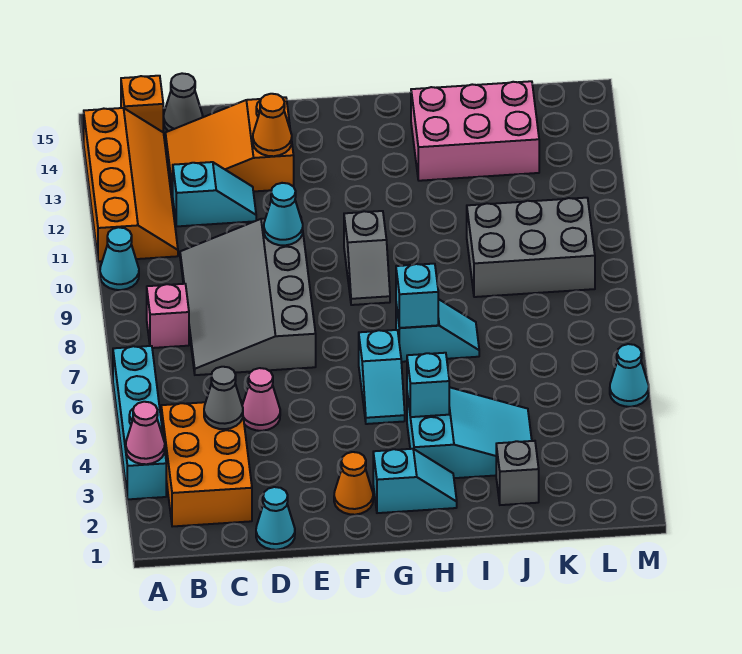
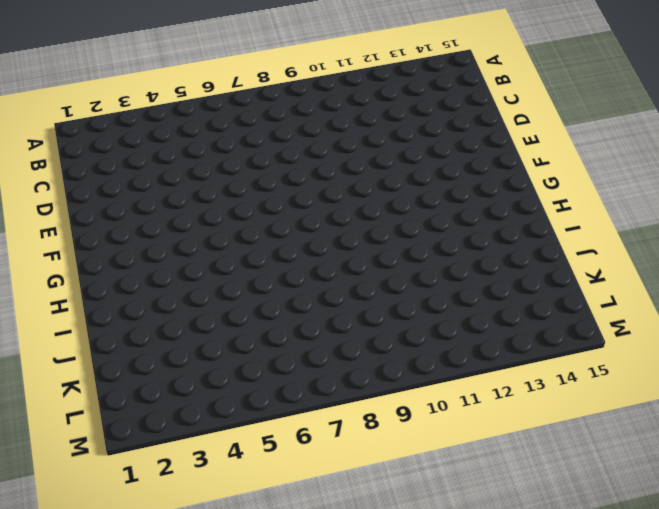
none -> cyan 1x4 brick [113,346,166,499]
none -> cyan 1x1 cone [100,227,139,290]
none -> orange 2x4 slope [84,108,178,262]

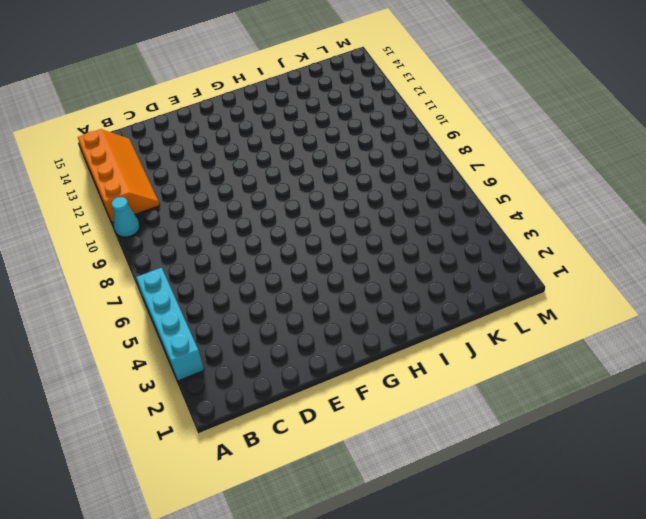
none -> orange 2x3 brick [161,402,252,527]
none -> pink 1x1 brick [147,284,189,348]
none -> orange 1x1 brick [121,76,163,132]

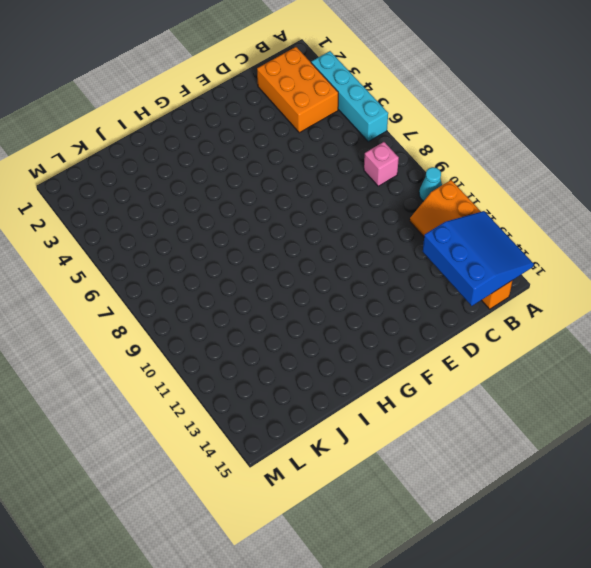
blue 3x3 slope [423,211,534,306] -> none
none -> grey 3x4 slope [180,216,316,375]
none -> cyan 1x2 slope [173,162,256,226]
none -> orange 2x3 slope [165,97,294,195]

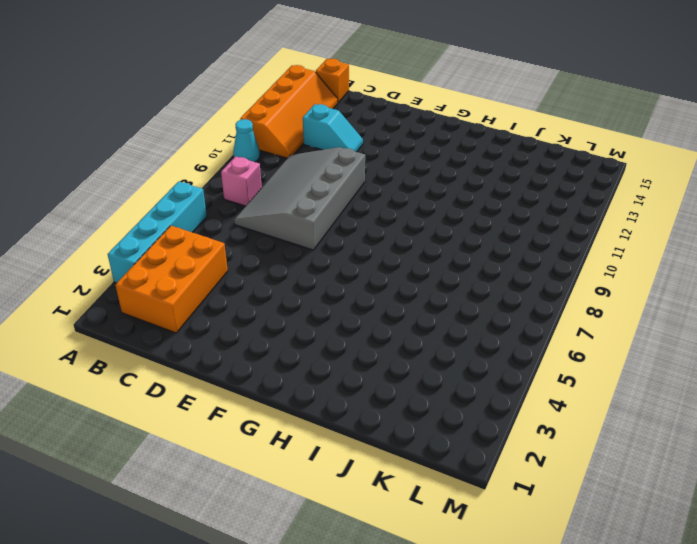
none -> orange 2x3 slope [165,97,294,195]
none -> grey 1x1 cone [164,73,203,131]
none -> cyan 1x1 cone [256,487,295,550]

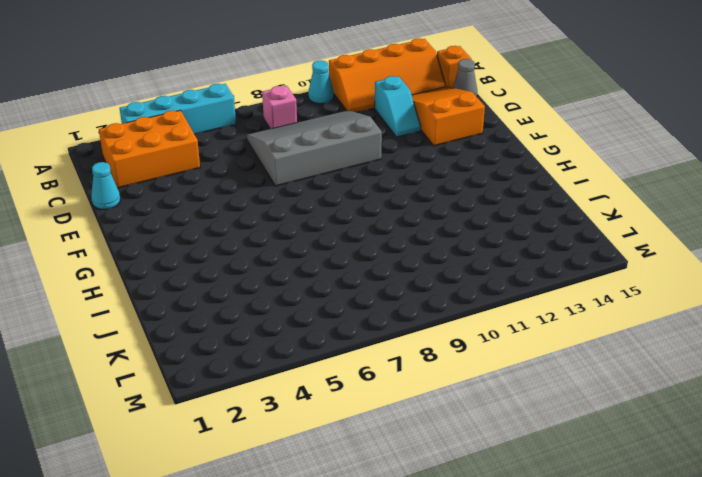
none -> pink 1x1 cone [242,368,280,431]
none -> orange 1x1 cone [334,452,373,515]
none -> cyan 1x2 slope [373,449,457,513]

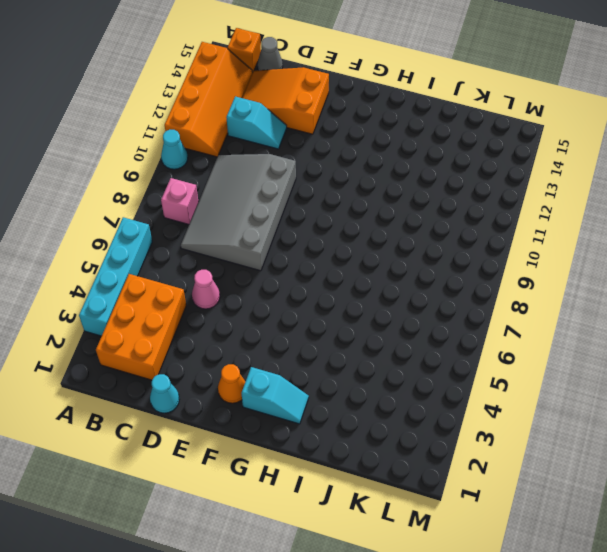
none -> cyan 1x2 slope [359,330,405,424]
none -> grey 1x2 slope [344,211,390,305]
none -> cyan 2x3 slope [407,387,532,478]

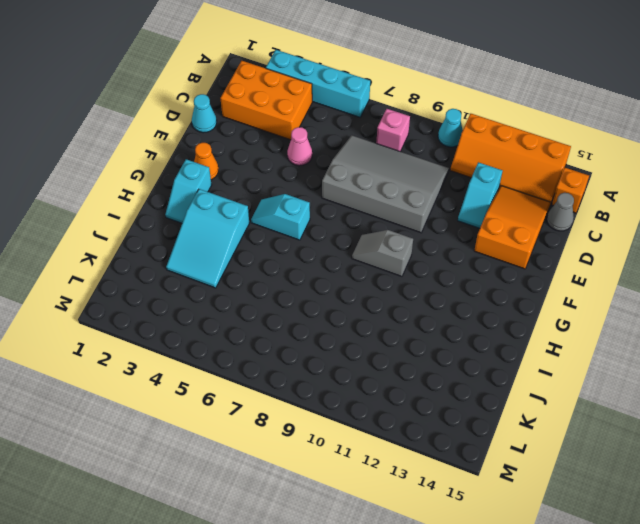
none -> cyan 1x2 slope [396,299,479,362]
none -> pink 2x3 brick [411,81,539,181]
none -> grey 1x1 brick [496,441,539,505]

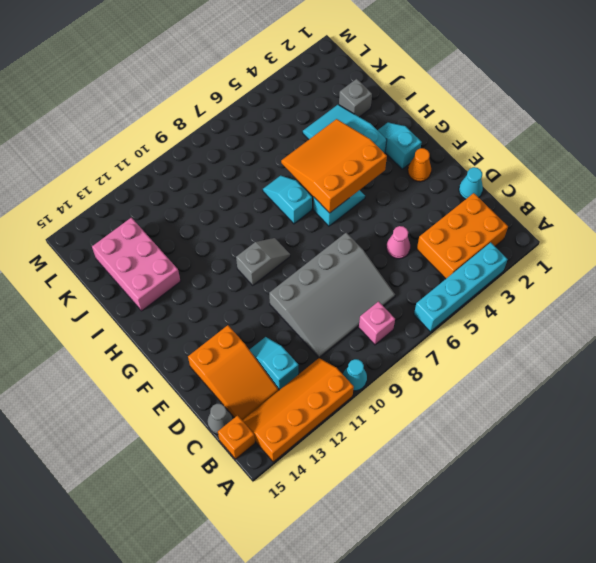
orange 3x3 slope [281,119,387,213] -> cyan 1x1 brick [407,353,449,417]
none -> grey 2x3 brick [467,198,595,297]
none -> cyan 1x1 cone [610,344,649,407]
none -> pink 1x1 cone [126,402,165,464]

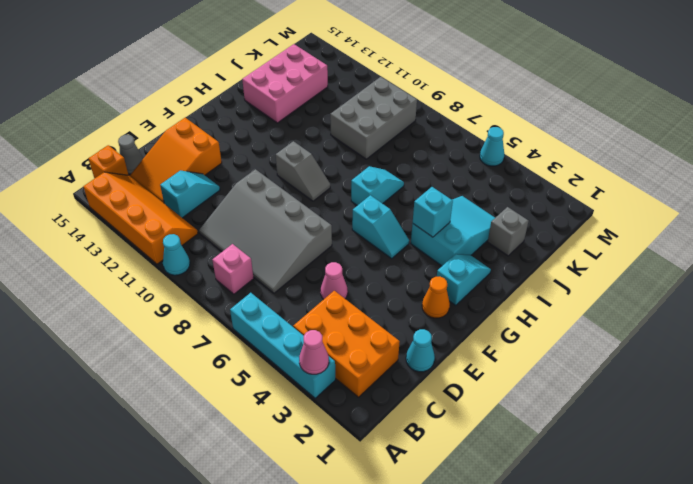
none -> grey 1x1 cone [204,367,243,429]
none -> cyan 1x1 cone [264,183,303,245]
none -> orange 1x1 cone [253,94,292,156]

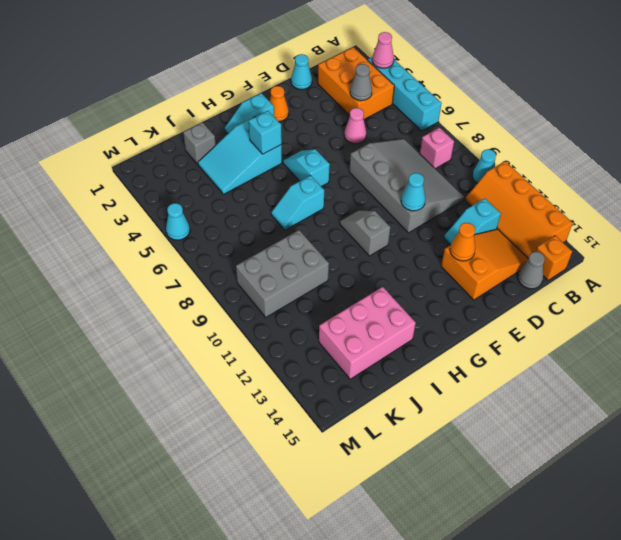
none -> cyan 1x1 brick [396,264,438,328]

